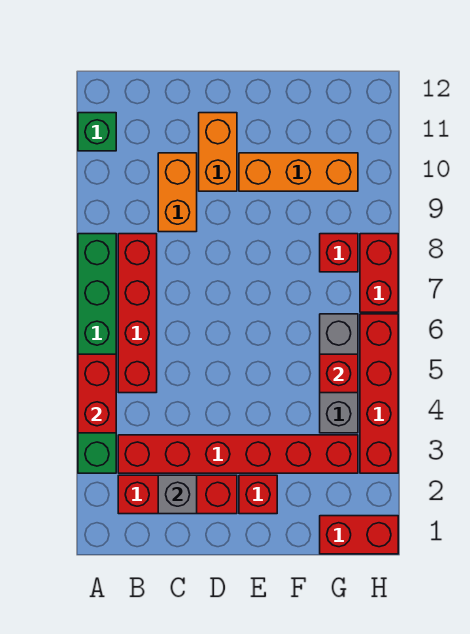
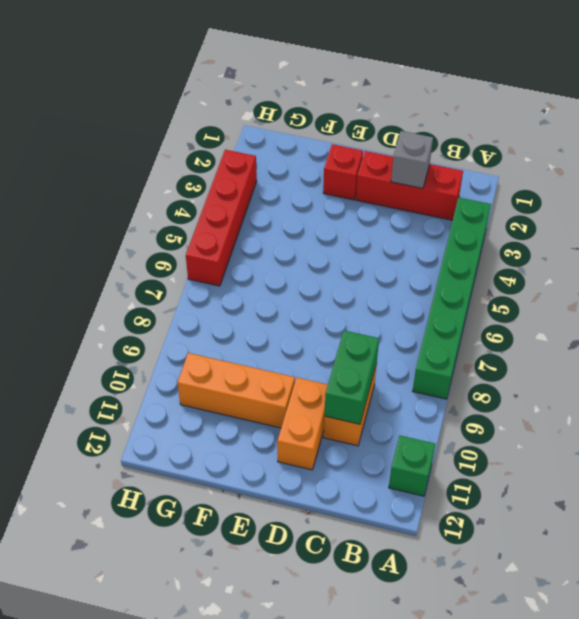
green 1x2 brick [325,331,379,424] -> none
none -> red 1x6 brick [118,435,358,473]
none -> red 1x4 brick [118,234,157,393]
none -> red 1x2 brick [320,516,398,554]

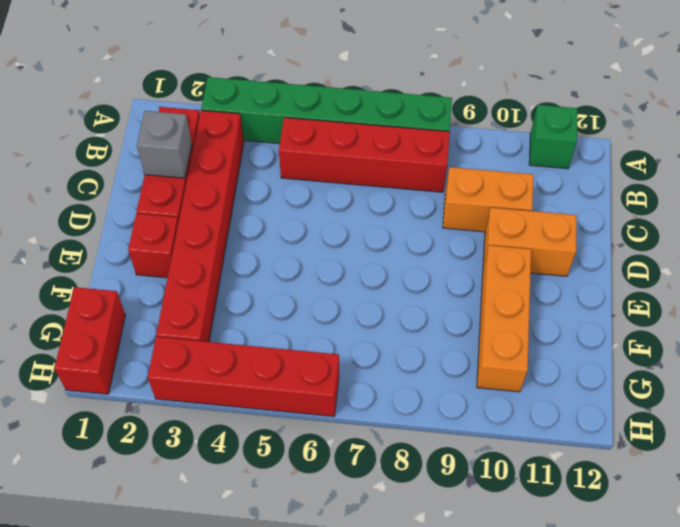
none -> grey 1x3 brick [320,314,358,433]
none -> red 1x1 brick [320,234,358,272]
none -> red 1x2 brick [360,234,398,312]

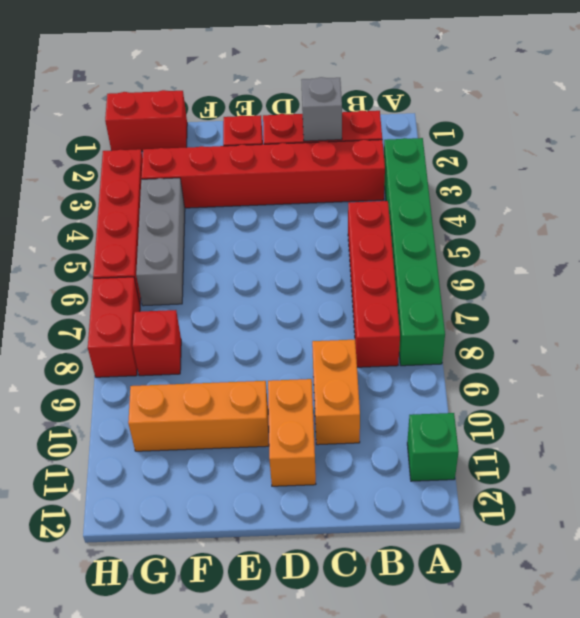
none -> red 1x2 brick [78,354,116,433]
none -> red 1x1 brick [320,354,358,393]

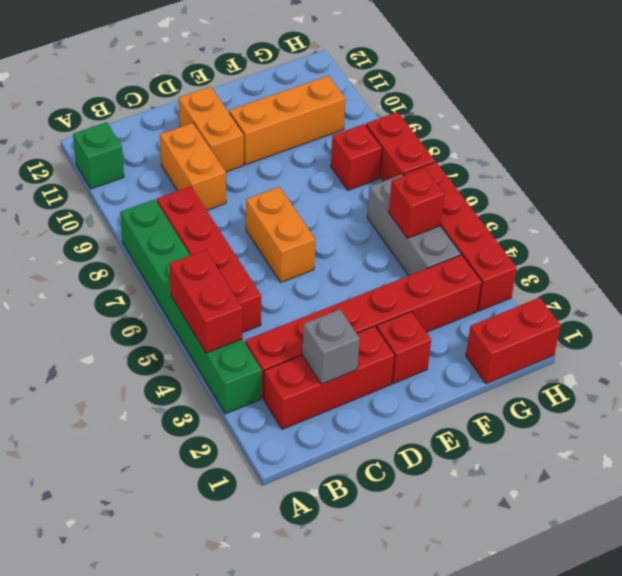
orange 1x2 brick [246,187,315,283] -> none

